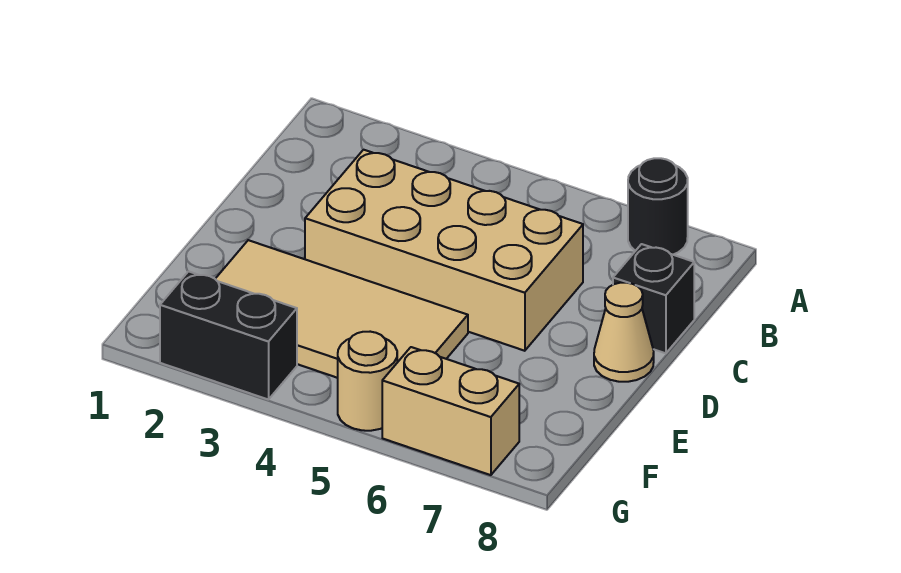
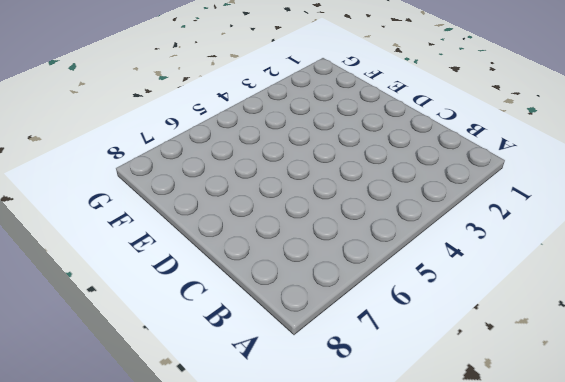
none -> black 1x1 round brick [628,158,688,255]
none -> tan 2x4 brick [305,150,583,351]

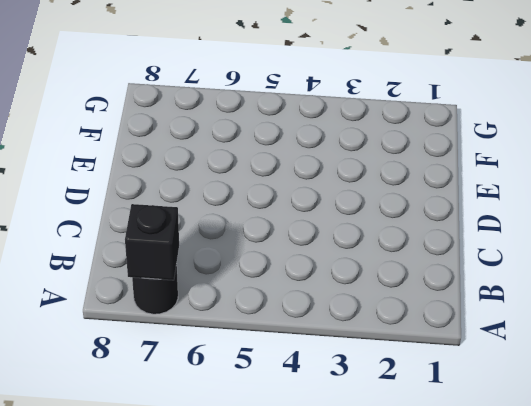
black 1x1 brick [125,204,179,280] -> black 1x1 brick moved to [613,244,694,353]
none -> tan 2x4 brick [305,150,583,351]
none -> tan 1x1 cone [594,283,654,382]

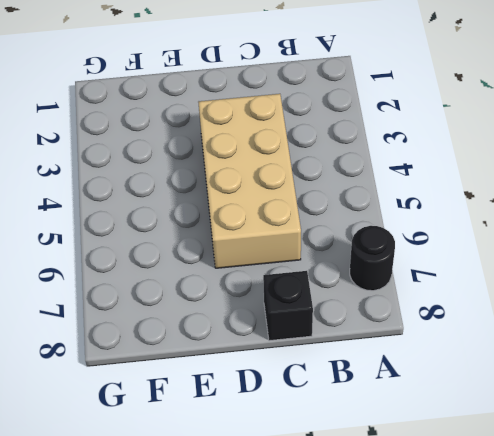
none -> tan 1x1 cone [594,283,654,382]
none -> tan 2x4 tile [216,240,468,378]

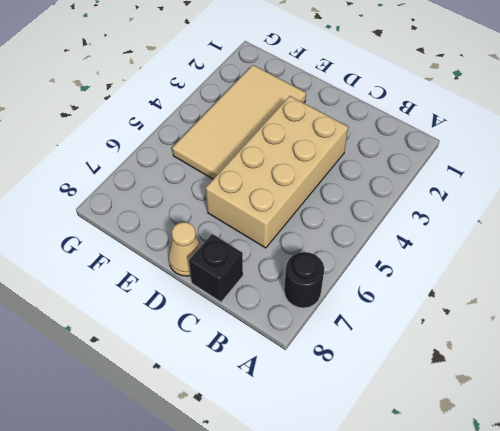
none -> black 1x2 brick [160,271,297,400]
none -> tan 1x1 round brick [338,332,397,431]

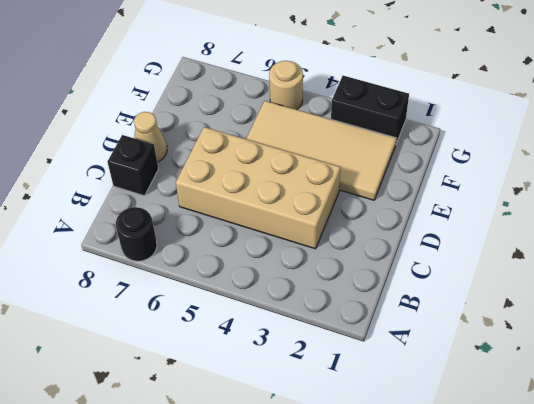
none -> tan 1x2 brick [382,347,519,475]

